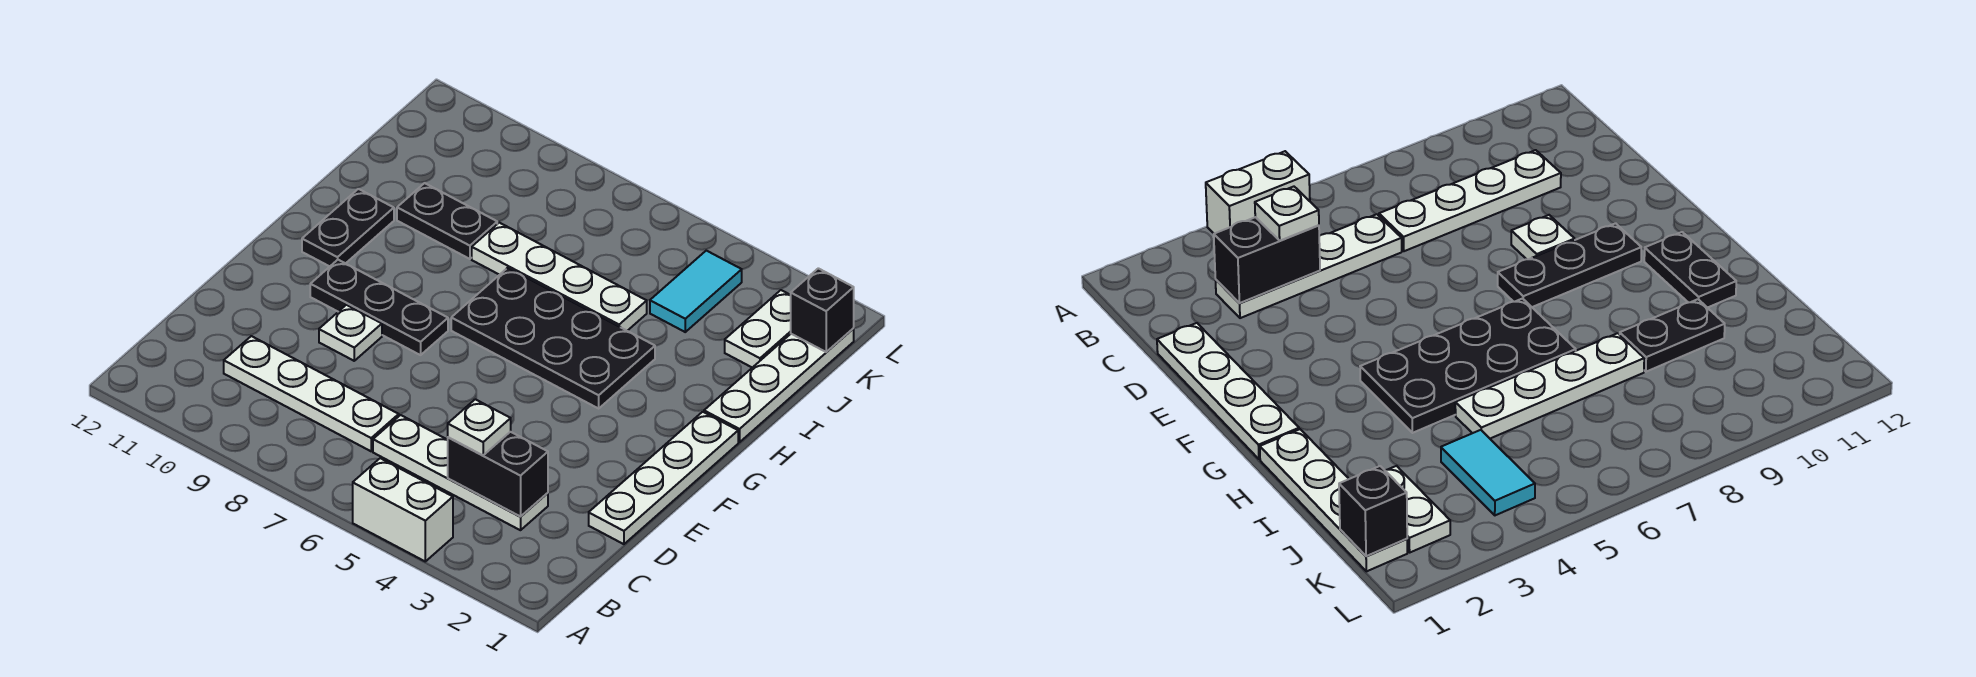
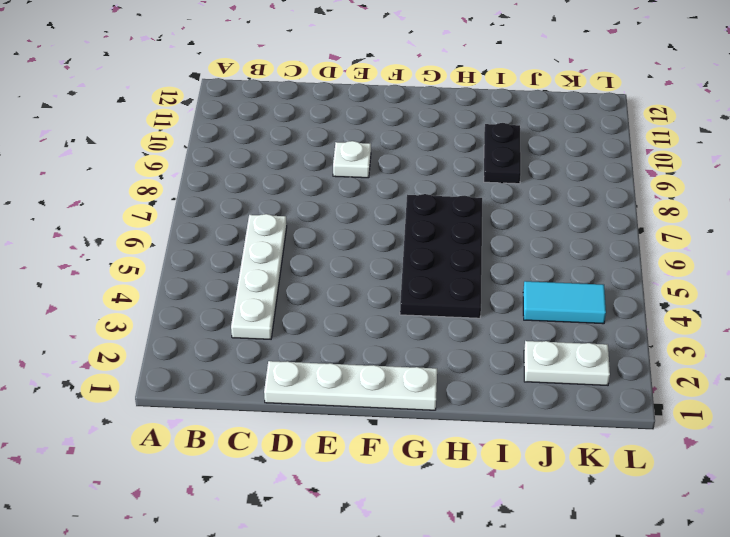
none -> white 1x2 brick [353,458,453,561]
none -> white 1x4 plate [224,336,399,451]
none -> black 1x3 plate [310,260,448,355]

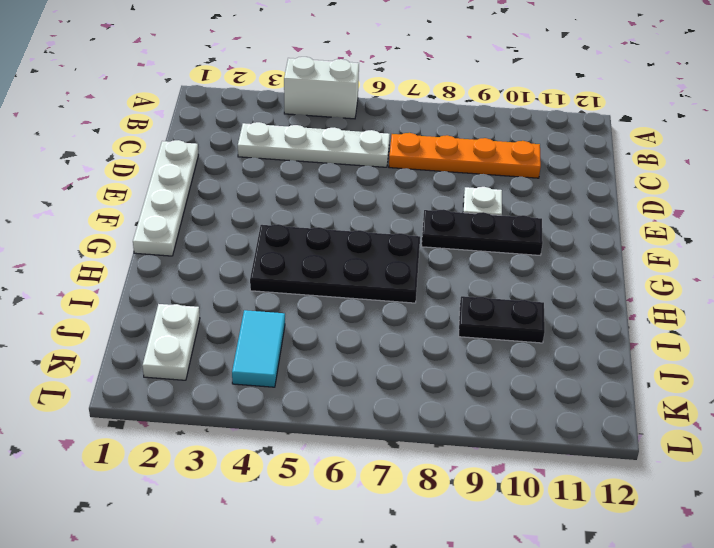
orange 1x4 plate [389,133,541,178] -> white 1x4 plate [224,336,399,451]
none -> black 1x2 plate [302,189,394,266]
none -> white 1x4 plate [704,328,854,442]
none -> white 1x4 plate [472,223,647,331]

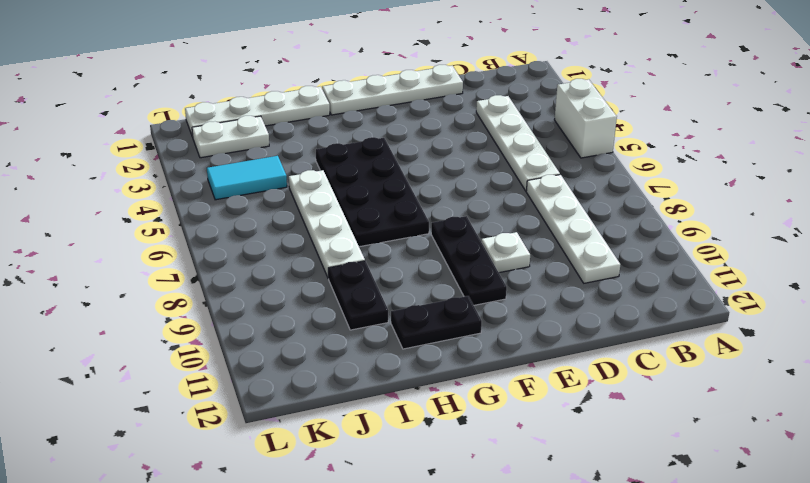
none -> black 1x2 brick [448,432,548,517]
none -> black 1x1 brick [791,268,854,352]
none -> white 1x1 plate [448,399,511,455]

